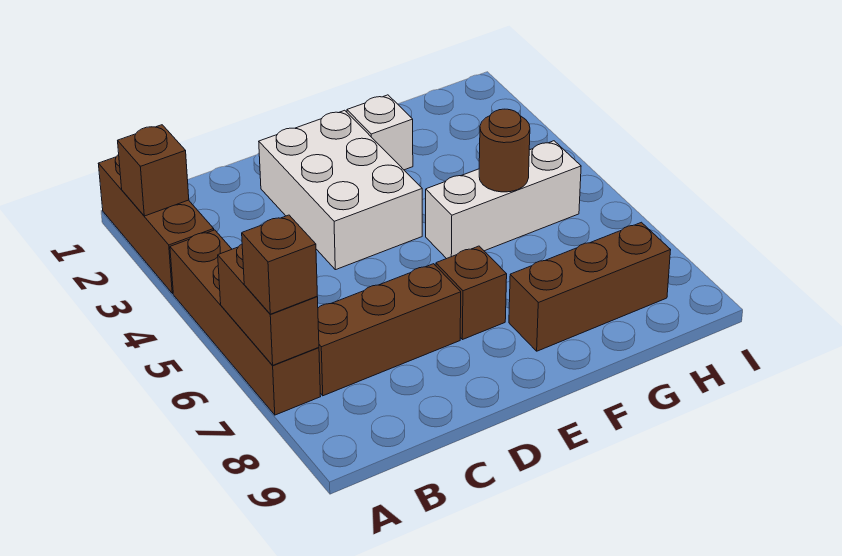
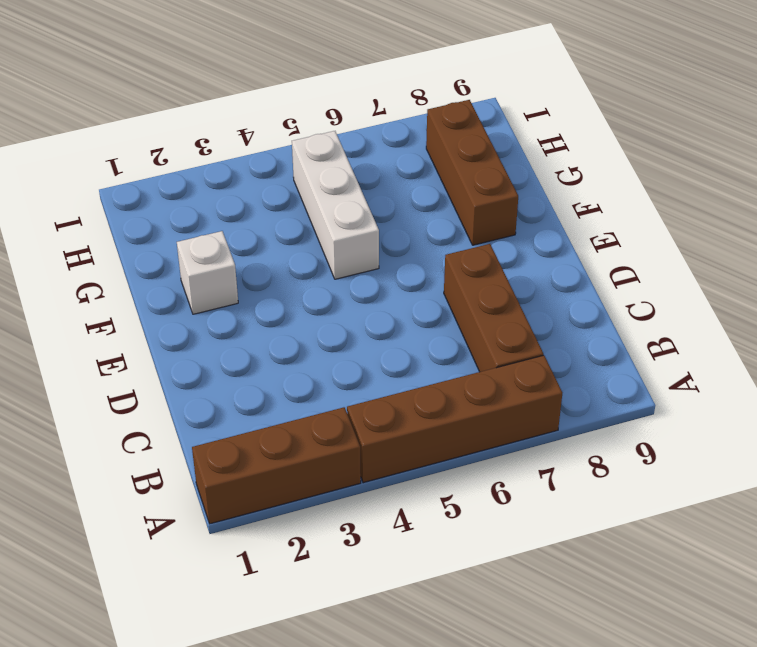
none -> white 2x3 brick [259,110,422,270]
none -> brown 1x1 brick [436,246,507,340]
none -> brown 1x1 brick [118,125,189,216]

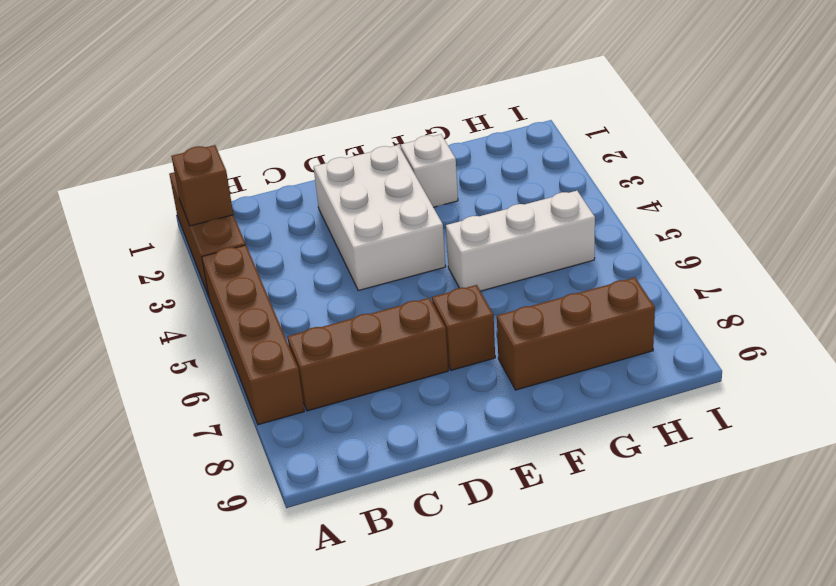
none -> brown 1x2 brick [218,244,319,365]
none -> brown 1x1 round brick [479,109,530,192]
none -> brown 1x1 brick [242,215,317,314]

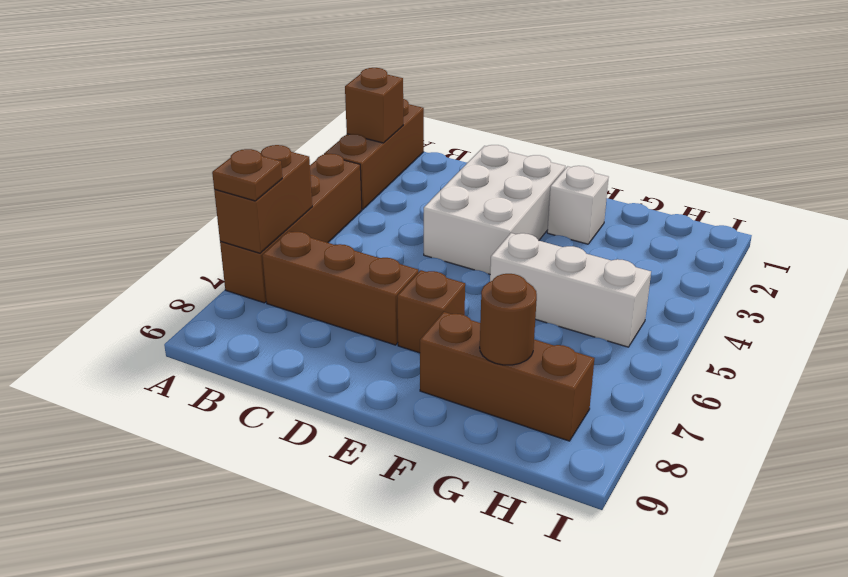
brown 1x1 plate [212,149,282,201] -> brown 1x1 brick [242,215,317,314]
brown 1x1 round brick [480,274,537,365] -> brown 1x1 round brick moved to [479,109,530,192]

